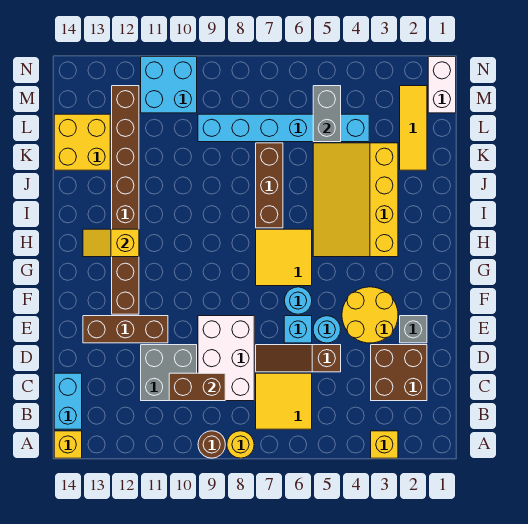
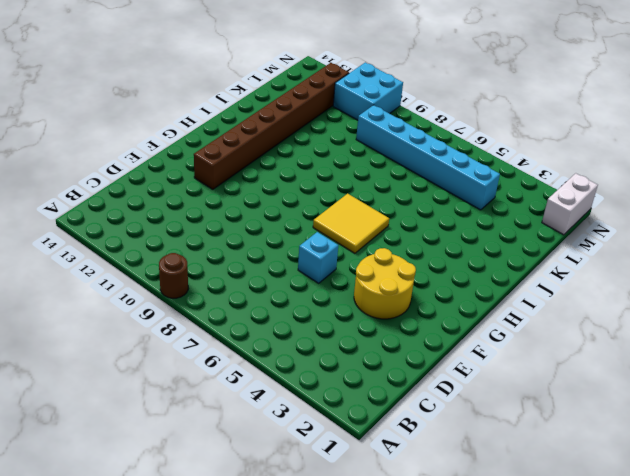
none -> yellow 1x1 brick [371,431,398,458]
none -> yellow 1x1 round brick [227,431,254,458]
none -> yellow 1x1 brick [54,431,82,458]

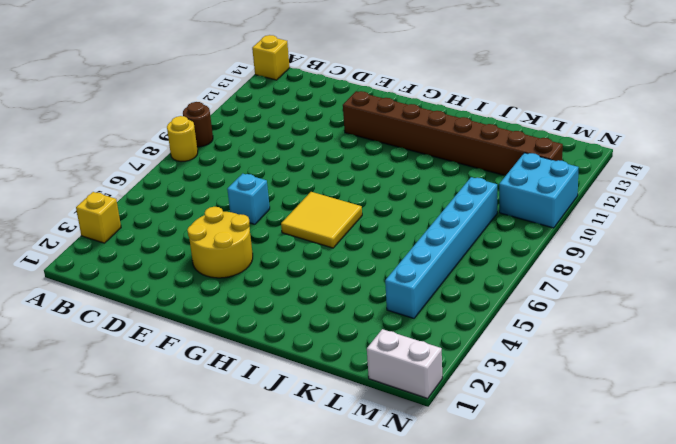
none -> yellow 2x2 tile [256,373,312,429]
none -> cyan 1x2 brick [54,373,82,429]
none -> brown 2x2 brick [371,345,427,401]

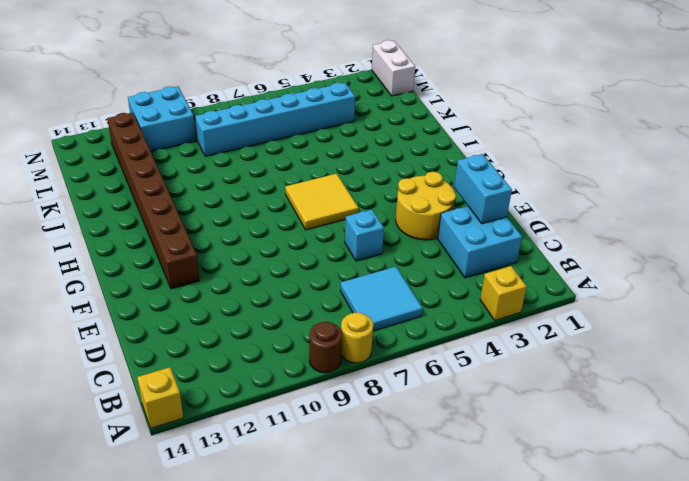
cyan 2x2 tile [340,267,423,331] -> yellow 2x2 tile [256,373,312,429]
cyan 2x2 brick [438,206,522,278] -> brown 2x2 brick [371,345,427,401]
cyan 1x2 brick [454,154,512,224] -> cyan 1x2 brick moved to [54,373,82,429]
none -> white 2x3 brick [198,316,254,401]
none -> grey 2x2 brick [141,345,197,401]
none -> brown 1x3 slope [256,345,341,372]

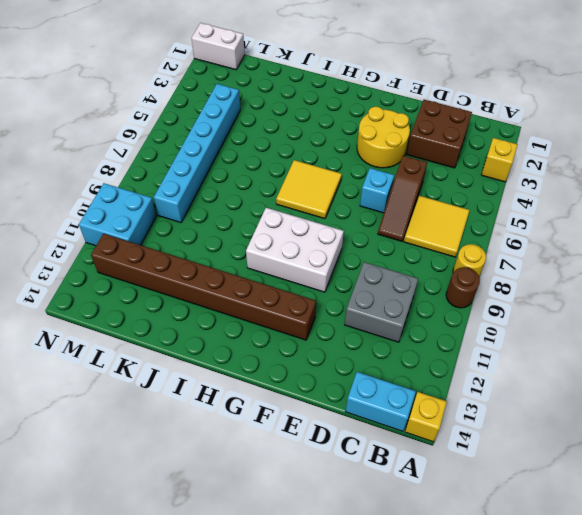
white 2x3 brick [246,208,344,292] -> white 2x3 brick moved to [198,316,254,401]
none -> grey 1x1 brick [400,316,427,343]
none -> cyan 1x1 round brick [313,316,341,343]
none -> brown 1x3 brick [83,316,168,343]

